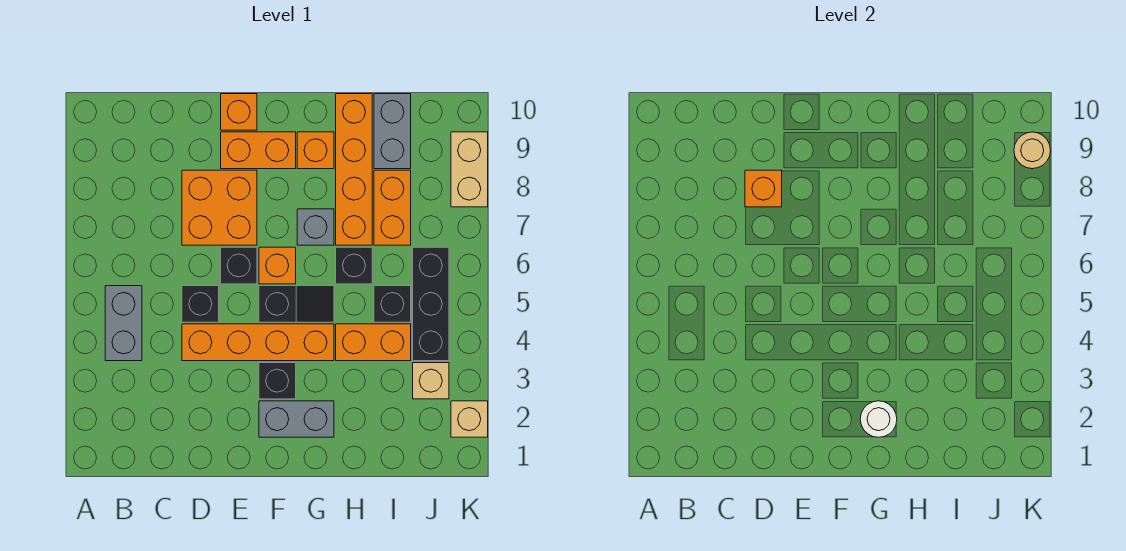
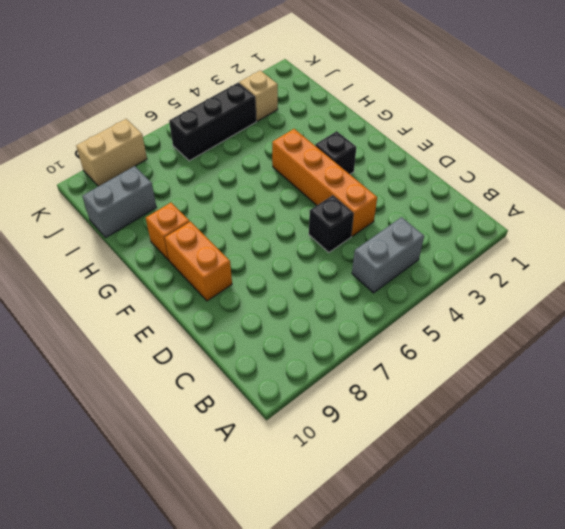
none -> orange 2x2 brick [182,170,257,245]
none -> black 1x1 brick [221,247,257,284]
none -> orange 1x1 brick [221,94,257,130]

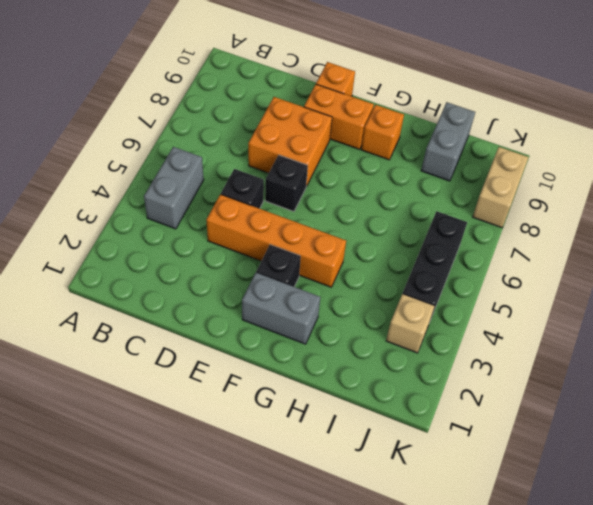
none -> black 1x2 slope [259,286,334,322]
none -> orange 1x1 brick [259,247,296,284]
none -> grey 1x1 brick [297,209,334,245]

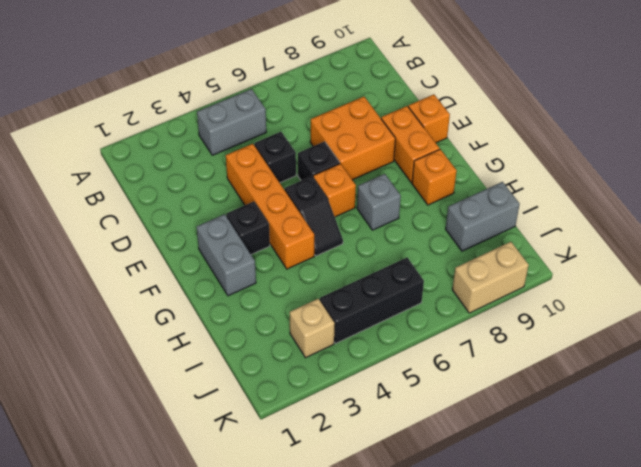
none -> orange 1x2 brick [336,324,411,361]
none -> black 1x1 brick [336,247,372,284]
none -> orange 1x4 brick [336,94,372,245]

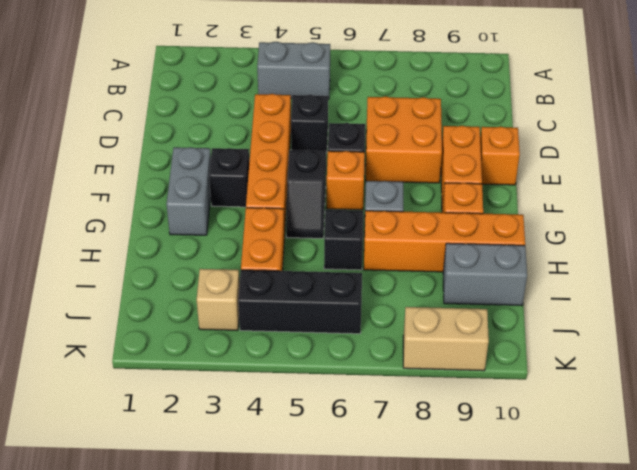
none -> black 1x1 brick [374,286,411,322]
none -> orange 1x2 brick [374,170,411,245]
none -> tan 1x1 brick [451,401,488,437]

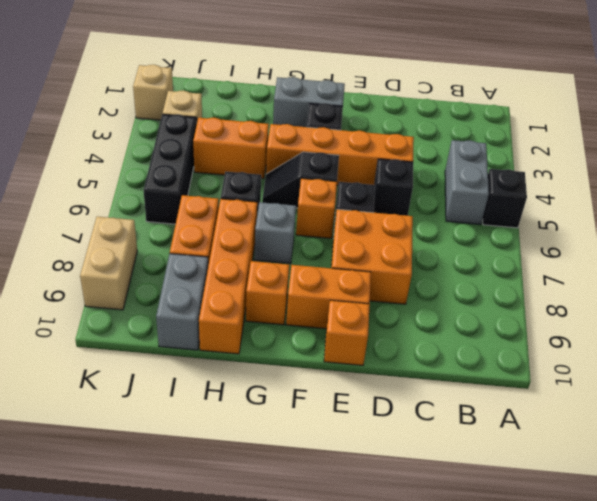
black 1x1 brick [482,169,527,228] -> black 1x1 brick moved to [374,286,411,322]
none -> orange 1x1 brick [745,170,782,207]
none -> white 1x1 round brick [860,401,897,437]
none -> tan 1x1 round brick [1014,132,1051,169]

